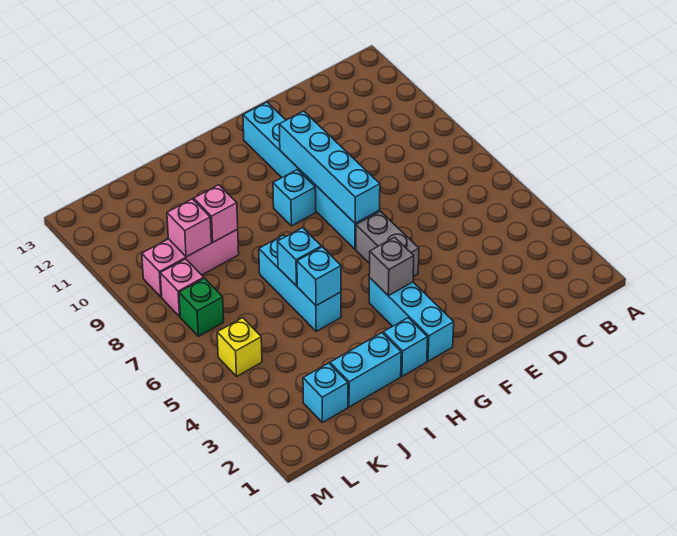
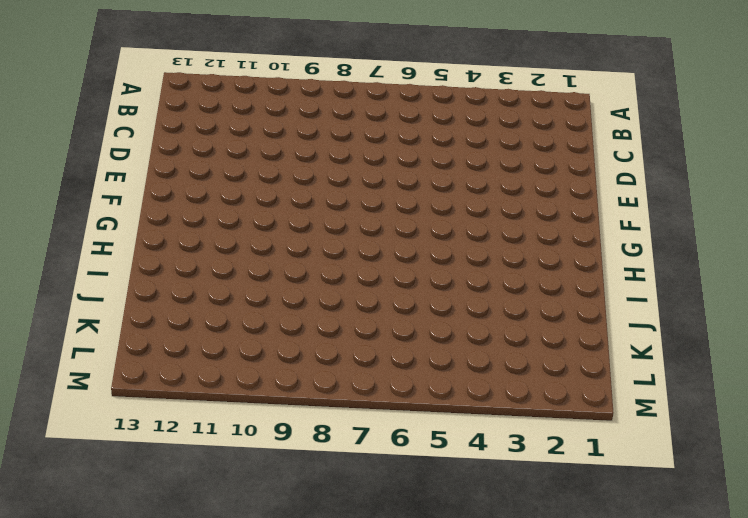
none -> grey 1x2 brick [356,211,419,277]
none -> cyan 1x6 brick [243,102,380,249]
none -> cyan 1x3 brick [369,278,454,361]

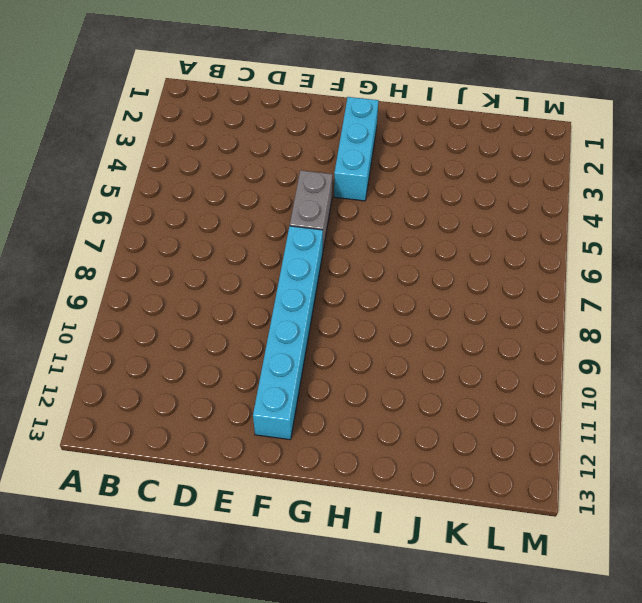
none -> cyan 1x1 brick [273,170,316,226]
none -> cyan 1x1 brick [383,318,428,376]
none -> cyan 1x2 brick [330,333,401,407]

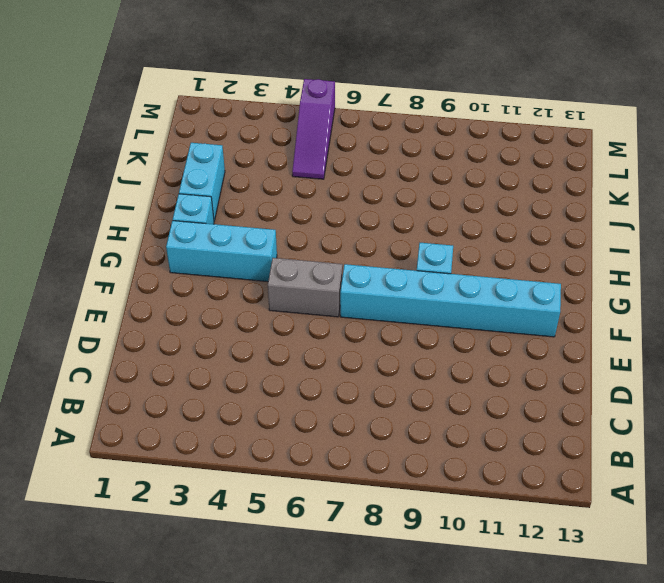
purple 1x3 slope [292,79,335,179] -> yellow 1x1 brick [217,318,262,376]
none -> cyan 1x3 brick [259,235,341,331]
none -> pink 1x3 brick [142,229,239,297]
none -> cyan 1x1 brick [303,363,348,423]

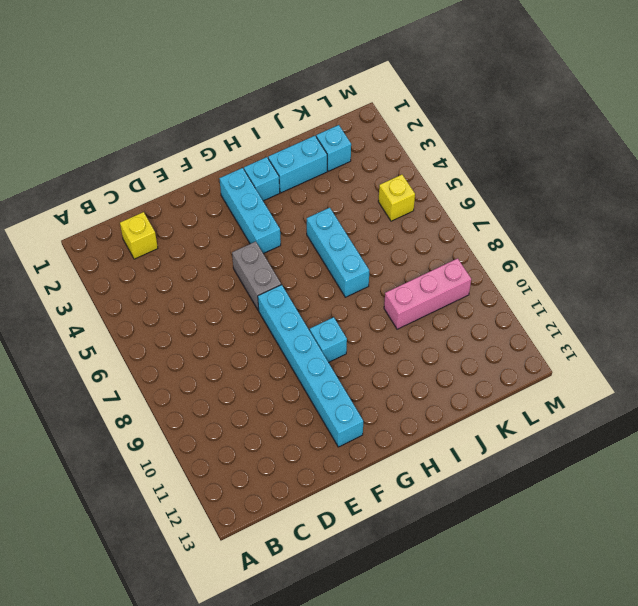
yellow 1x1 brick [120,212,158,259] -> none
none -> green 1x1 brick [179,278,224,336]
none -> pink 1x1 brick [160,259,204,317]
none -> cyan 1x4 brick [279,111,380,223]

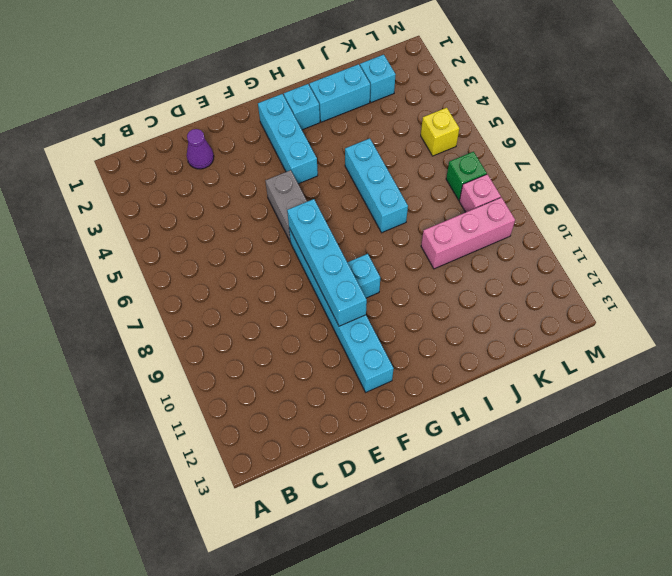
purple 1x1 cone [187,129,214,169] -> none
none -> grey 1x1 brick [369,237,414,296]
none -> cyan 1x1 brick [297,247,341,306]
none -> cyan 1x1 brick [277,228,321,286]

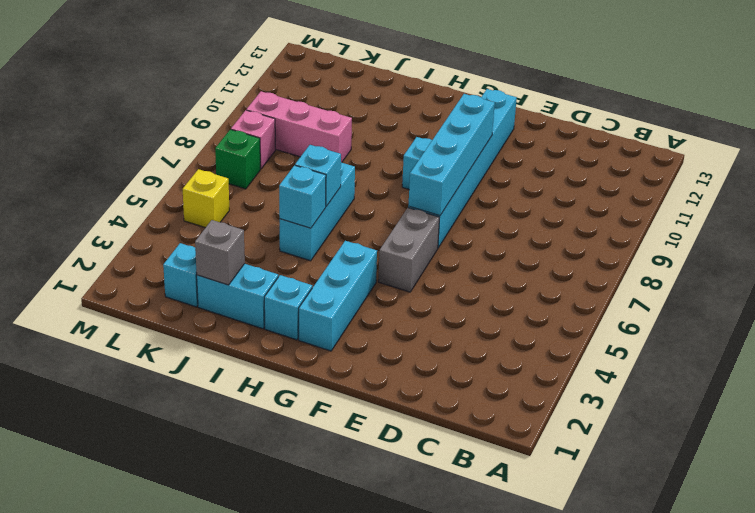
grey 1x1 brick [195,220,245,285] -> grey 1x1 brick moved to [369,237,414,296]
none -> pink 1x1 brick [194,185,238,242]
none -> pink 1x1 brick [167,199,211,257]

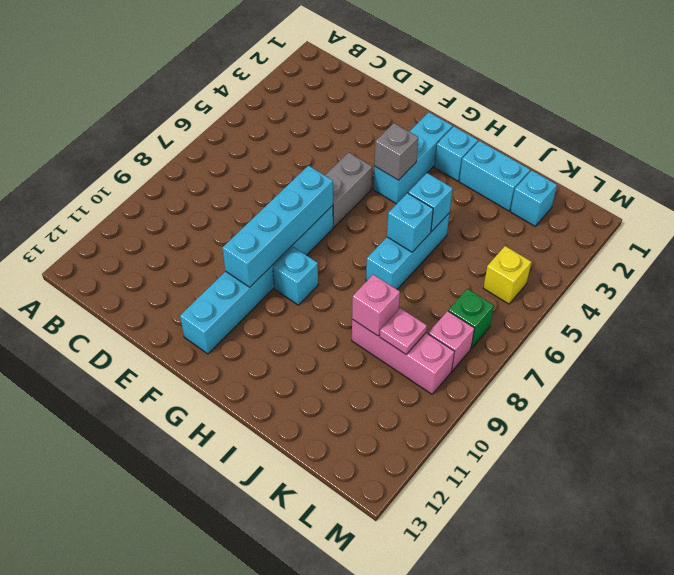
pink 1x1 plate [380,308,427,355] -> pink 1x1 brick [167,199,211,257]

